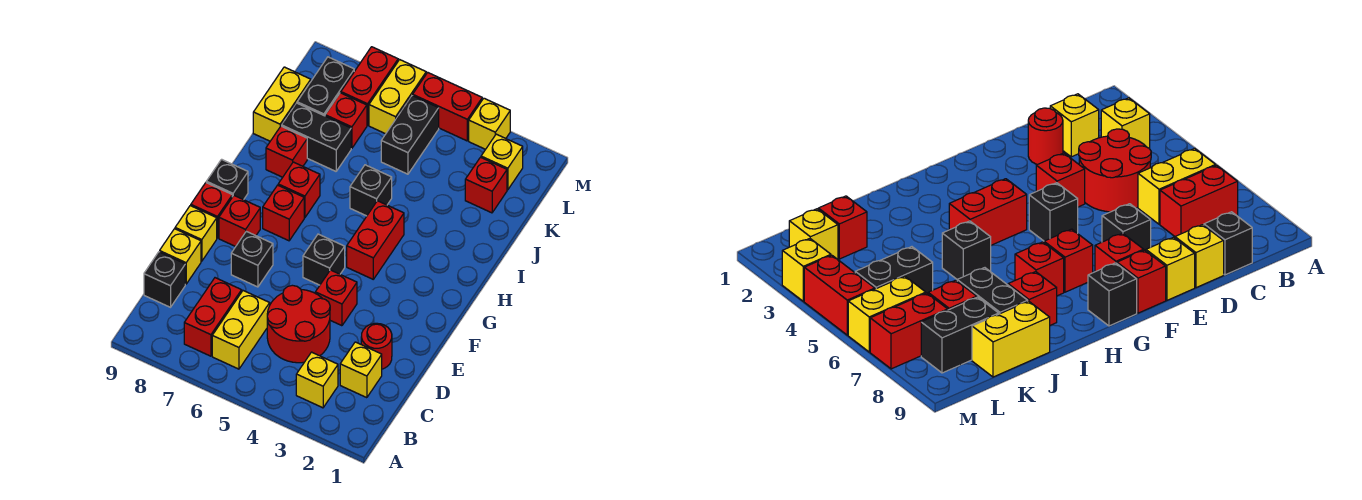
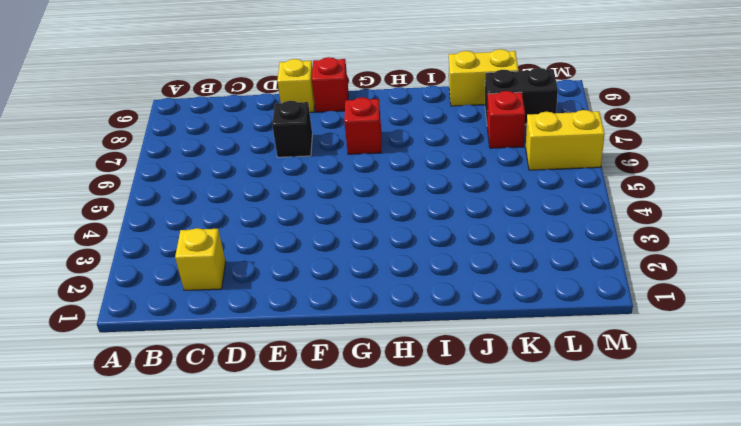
none -> yellow 1x1 brick [296,352,338,408]
none -> yellow 1x2 brick [212,291,270,369]
none -> red 1x2 brick [184,278,242,356]
none -> red 2x2 round brick [267,285,330,363]

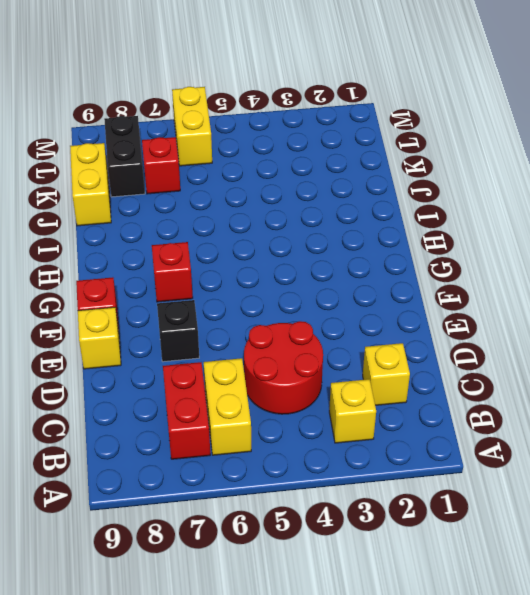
none -> black 1x1 brick [144,252,185,307]
none -> red 1x1 round brick [361,323,392,369]
none -> yellow 1x1 brick [160,229,201,284]
none -> red 1x1 brick [315,270,357,326]

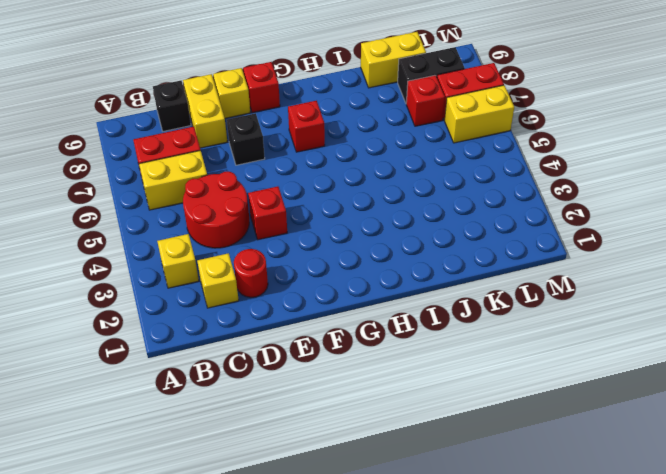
yellow 1x2 brick [183,74,227,148] -> yellow 1x1 brick [160,229,201,284]
none -> black 1x1 brick [303,234,345,285]
none -> red 1x1 brick [219,196,260,247]
none -> red 1x2 brick [347,201,404,279]
none -> black 1x1 brick [206,159,248,200]

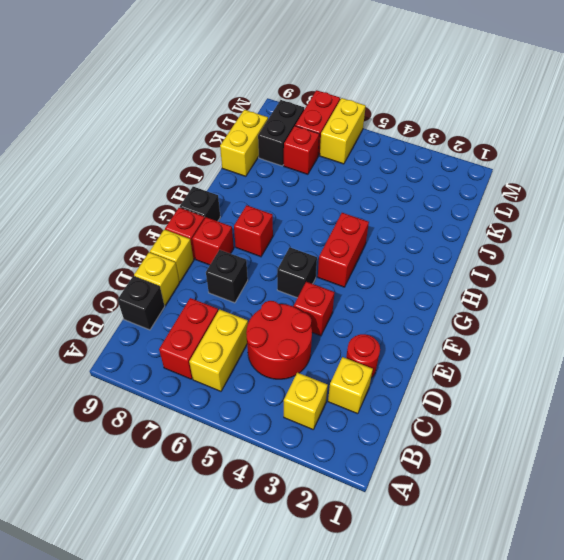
none -> red 1x1 brick [278,162,320,218]
none -> black 1x1 brick [350,165,392,216]
none -> red 1x1 brick [266,126,307,177]
none -> black 1x2 brick [282,103,351,171]

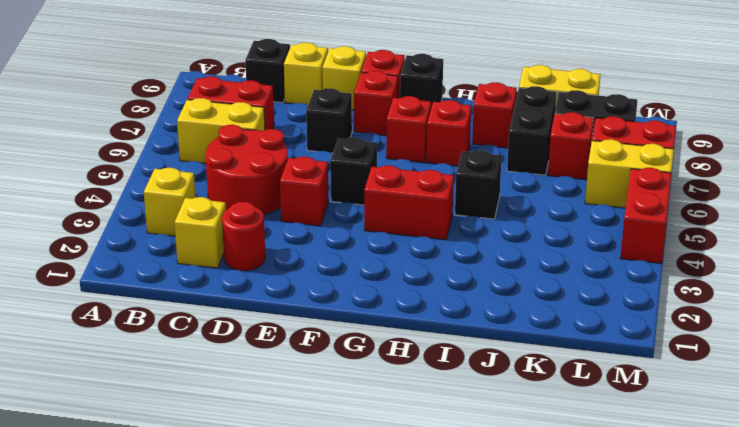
none -> red 1x1 brick [465,157,507,213]
none -> black 1x2 brick [381,96,439,174]
none -> yellow 1x1 brick [481,134,523,190]
none -> yellow 1x1 brick [469,98,510,149]

